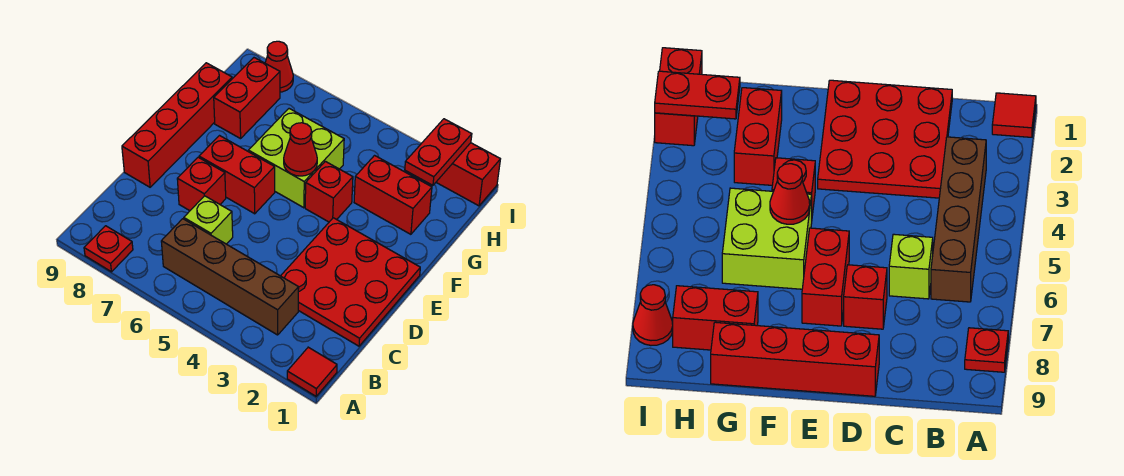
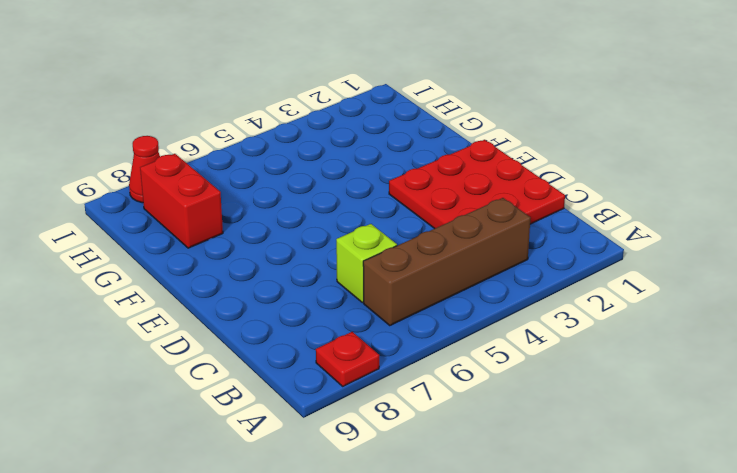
none -> red 1x1 tile [287,347,337,396]
none -> red 1x1 brick [177,157,226,211]
none -> red 1x4 brick [122,63,232,187]

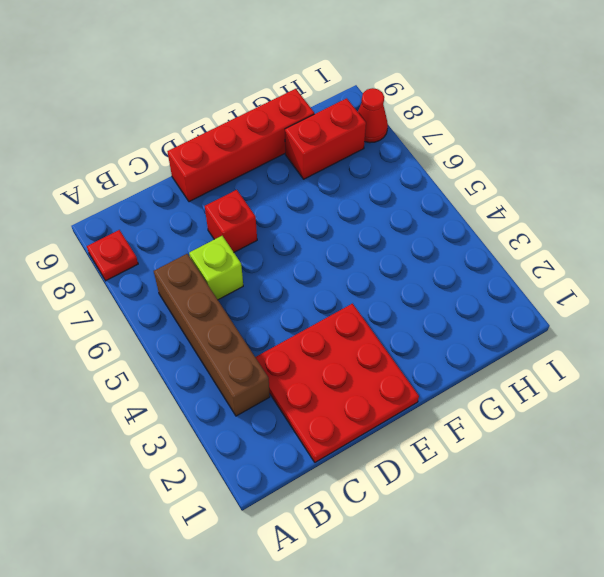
none -> red 1x1 tile [287,347,337,396]
none -> red 1x2 brick [199,136,275,214]
none -> red 1x1 brick [305,161,353,222]

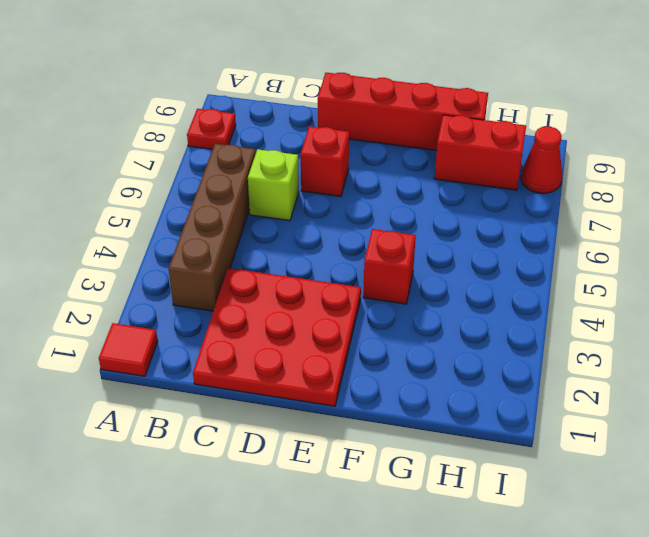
none -> red 1x2 brick [199,136,275,214]
none -> lime 2x2 brick [248,109,344,208]
none -> red 1x2 brick [354,156,432,234]

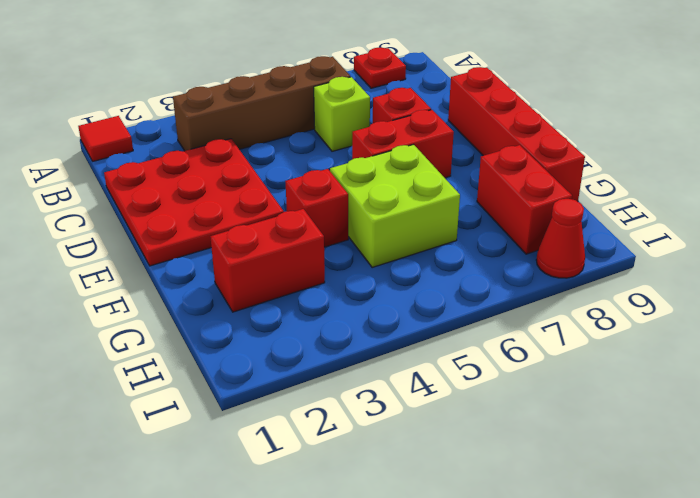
none -> red 1x2 brick [436,143,500,206]
none -> red 1x1 cone [284,123,317,176]
none -> red 1x2 plate [405,119,472,185]

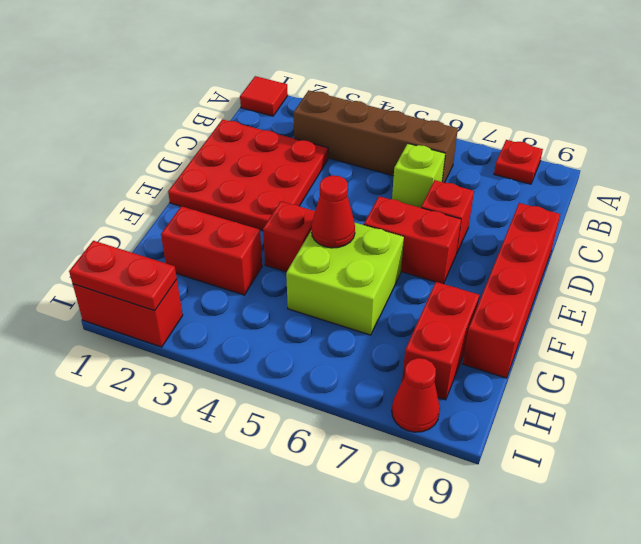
red 1x2 plate [69,241,177,311] -> red 1x2 plate turned to [405,119,472,185]

